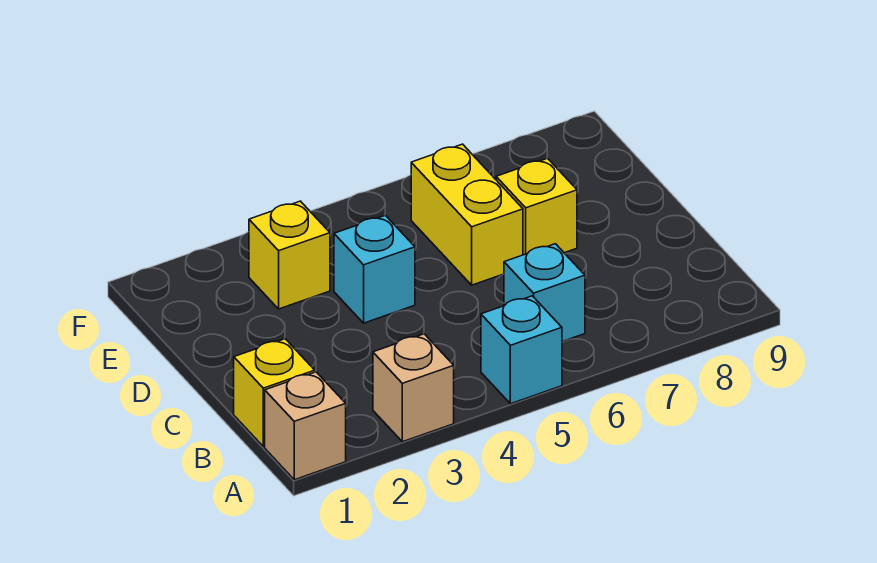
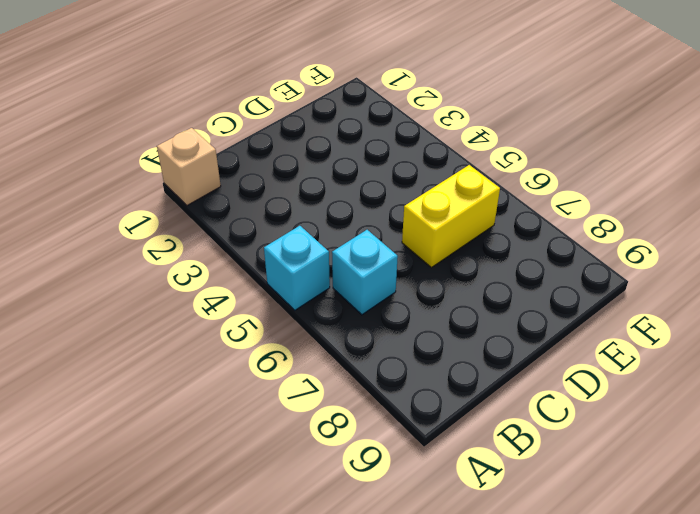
none -> tan 1x1 brick [373,334,454,442]
none -> yellow 1x1 brick [234,339,315,447]

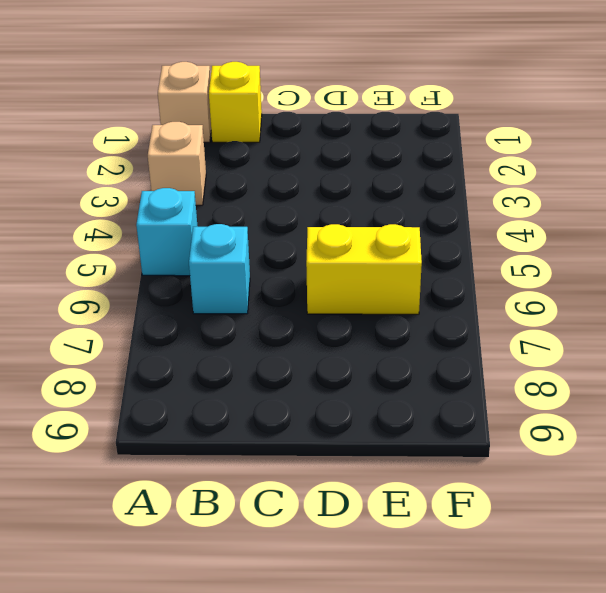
none -> cyan 1x1 brick [334,215,415,323]
none -> yellow 1x1 brick [496,158,577,255]

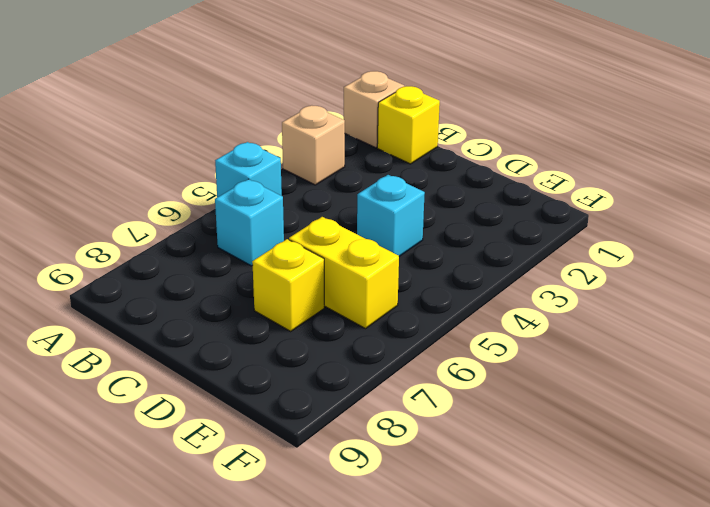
none -> yellow 1x1 brick [249,201,330,309]

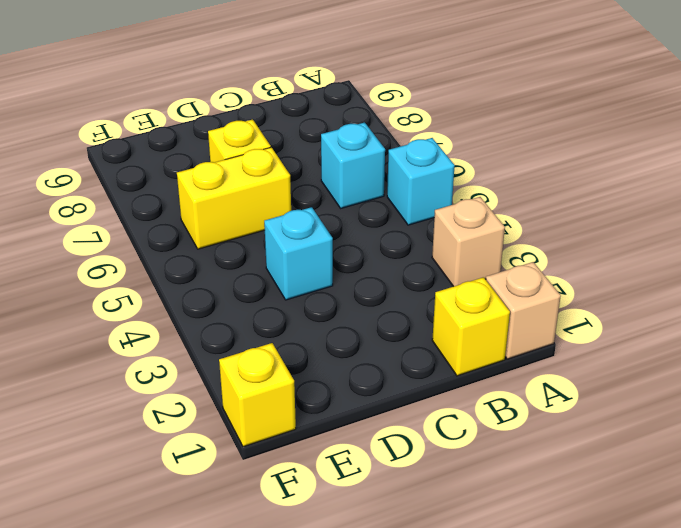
yellow 1x1 brick [219,343,296,447] -> yellow 1x1 brick moved to [249,201,330,309]

